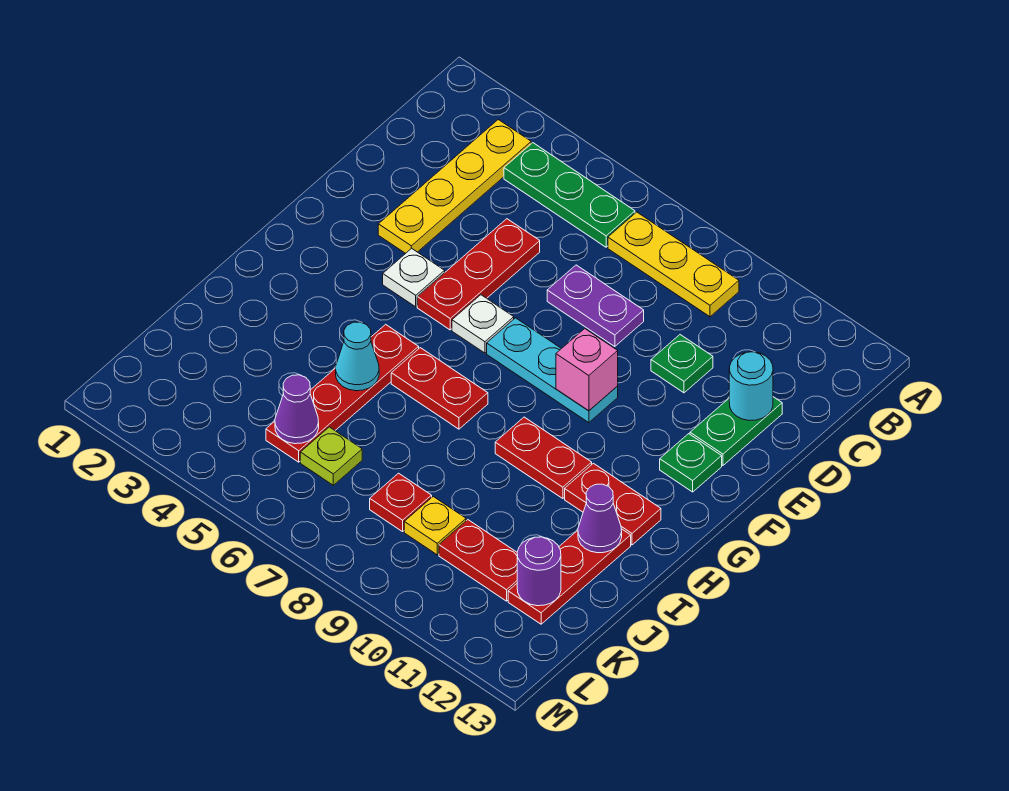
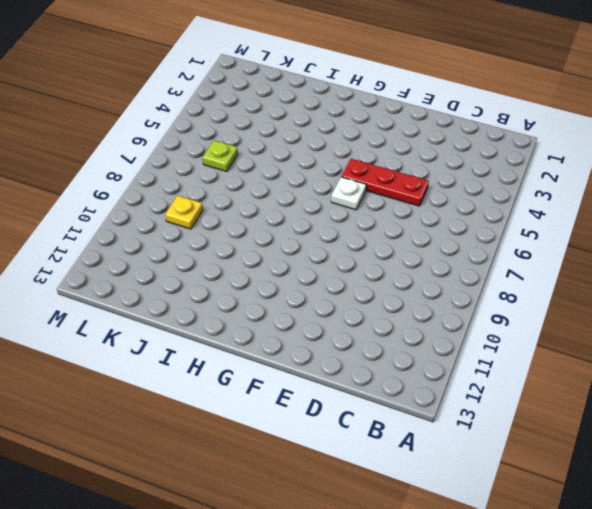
none -> yellow 1x4 plate [378,120,531,253]
none -> green 1x3 plate [504,143,635,247]
none -> yellow 1x3 plate [608,212,739,317]

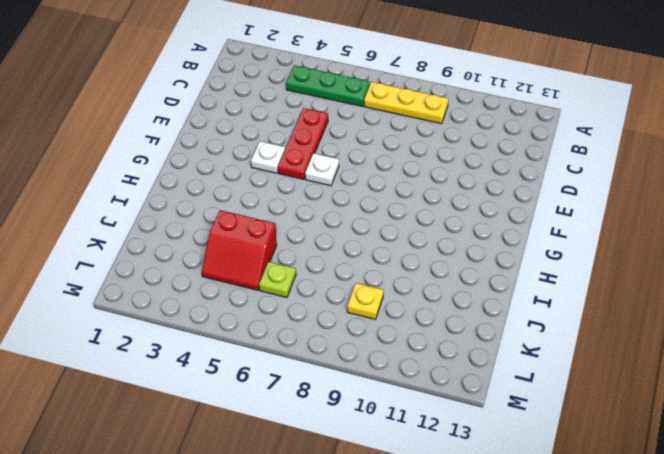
red 2x2 slope [202,210,277,290] -> red 1x4 plate [266,324,419,462]
none -> yellow 1x4 plate [378,120,531,253]
none -> purple 1x2 plate [547,265,644,347]
none -> green 1x1 plate [651,335,713,393]

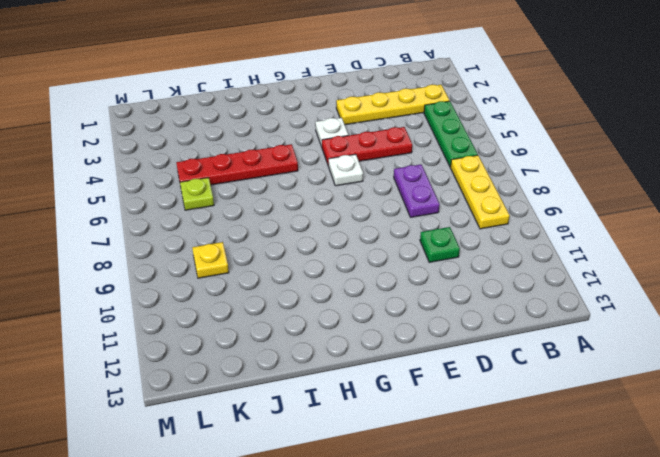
none -> green 1x2 plate [690,397,782,465]
none -> cyan 1x3 plate [487,318,618,423]
none -> green 1x1 plate [660,434,722,492]

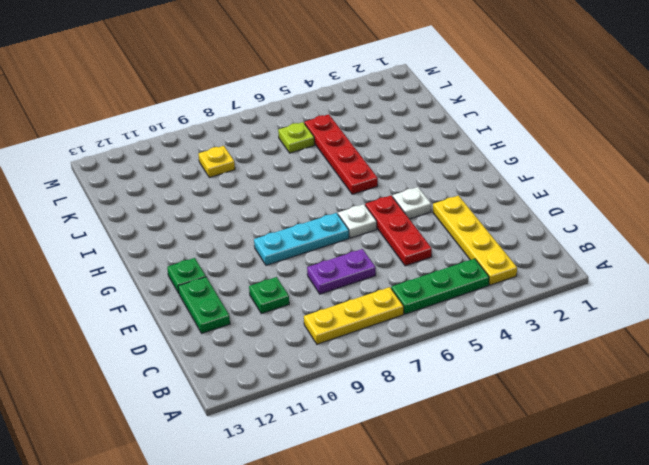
none -> red 1x2 plate [391,348,488,429]
none -> red 1x2 plate [495,417,592,499]
none -> red 1x2 plate [565,463,661,545]

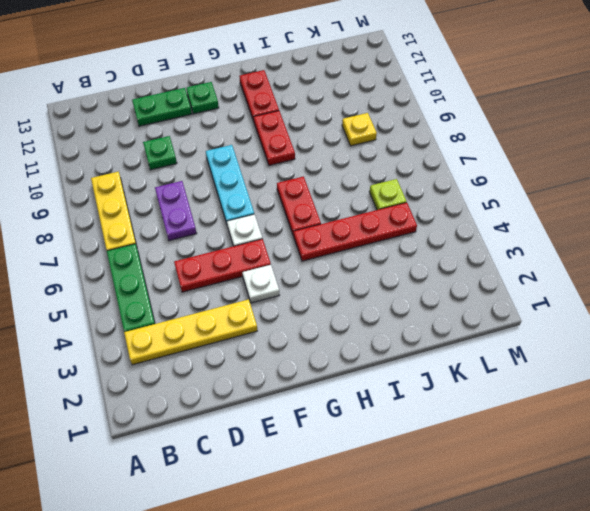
none -> red 1x3 plate [508,529,631,624]
none -> red 1x1 plate [370,473,432,532]
none -> red 1x2 plate [439,520,517,601]

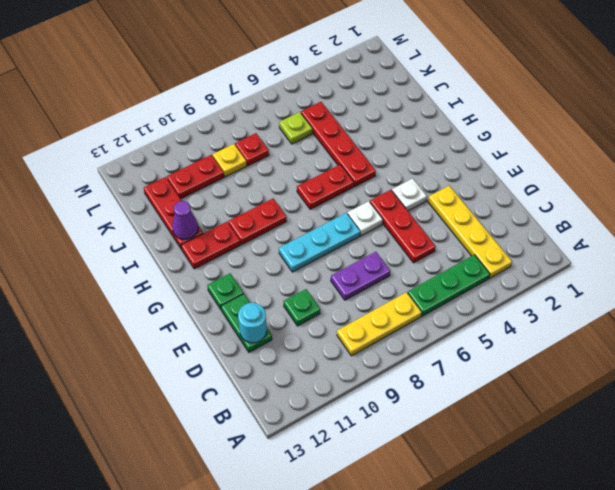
none -> pink 1x1 brick [556,329,618,411]
none -> cyan 1x1 cone [336,322,379,391]
none -> purple 1x1 cone [275,375,319,444]

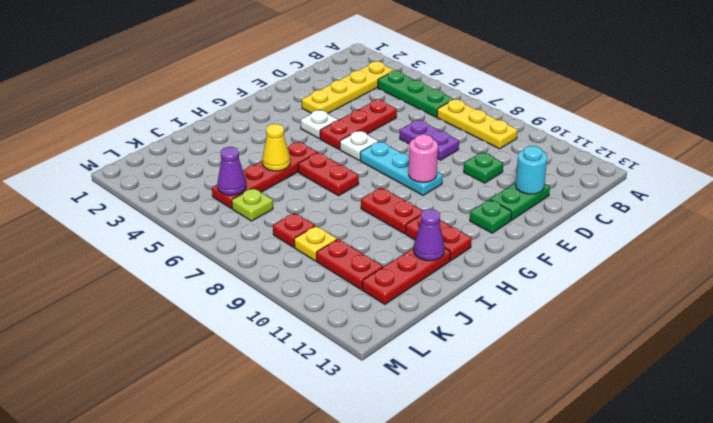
pink 1x1 round brick [409,135,438,182] -> pink 1x1 brick [556,329,618,411]
yellow 1x1 cone [262,124,290,171] -> cyan 1x1 cone [336,322,379,391]
none -> purple 1x1 round brick [517,537,561,606]

